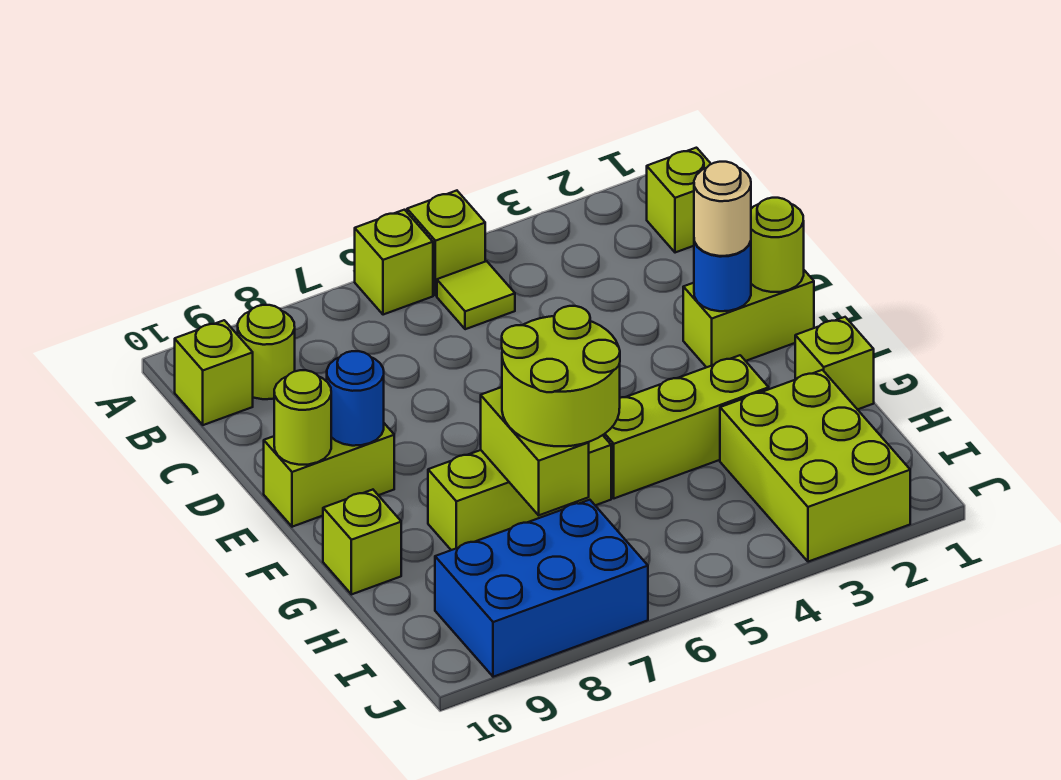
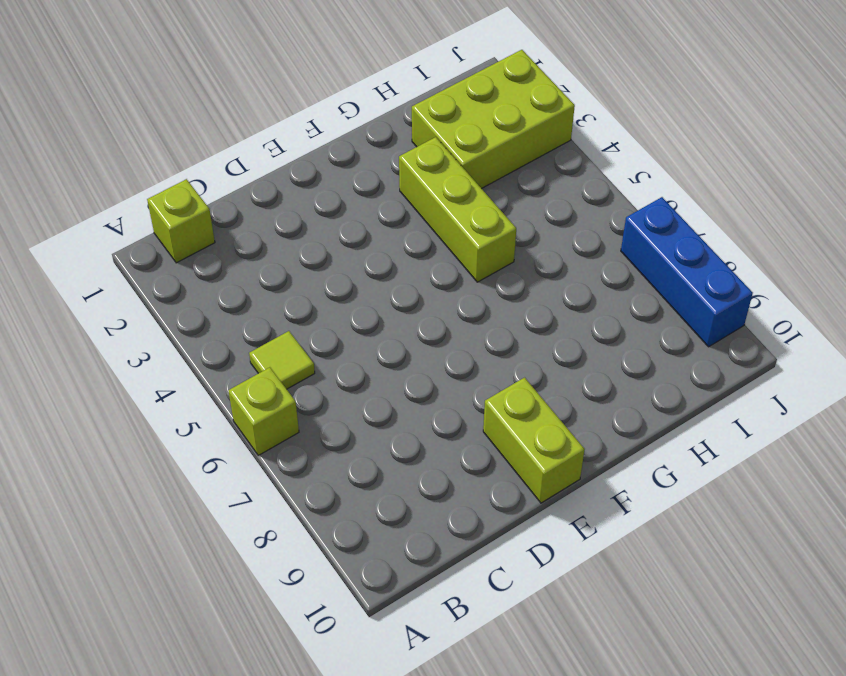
blue 1x3 brick [621,197,753,347] -> blue 2x3 brick [435,500,648,677]
none -> lime 1x1 brick [407,191,485,295]
none -> lime 1x1 round brick [238,305,295,399]
none -> lime 1x1 brick [175,320,253,425]

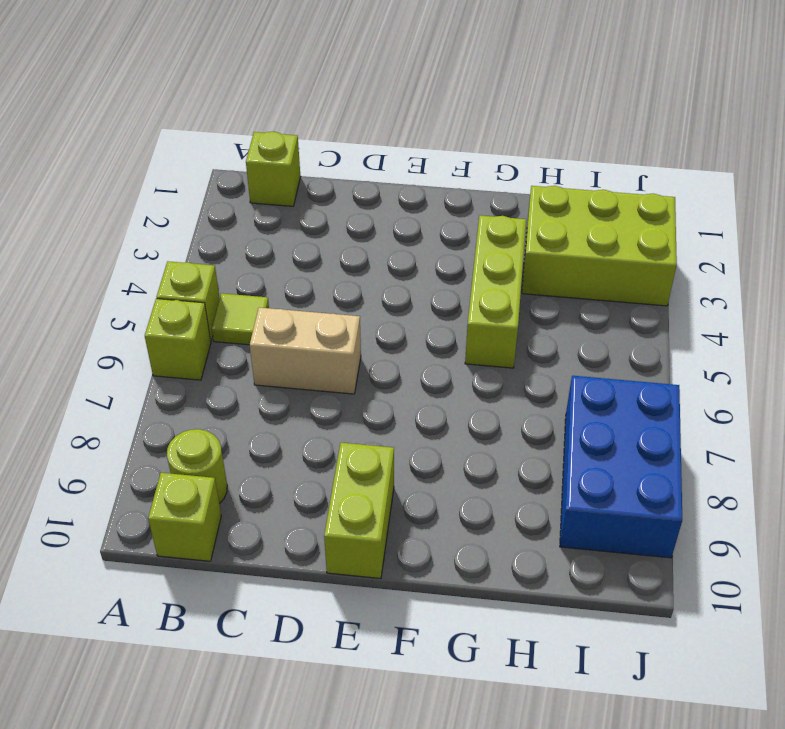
tan 1x2 brick [250,308,361,394] -> none
none -> lime 1x2 brick [683,270,814,367]
none -> lime 1x1 brick [795,317,874,409]
none -> lime 1x3 brick [428,435,611,550]

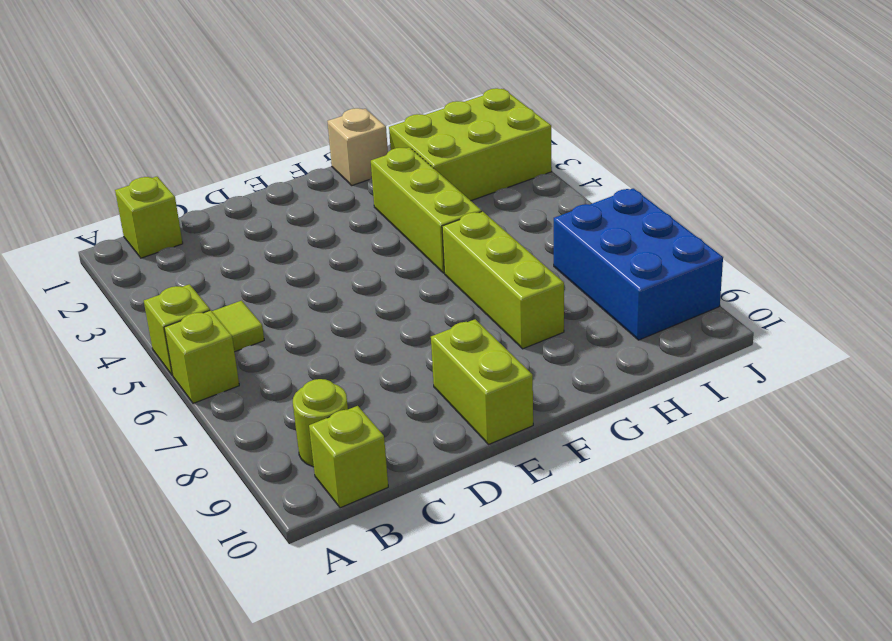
tan 1x1 brick [327,108,388,185] -> lime 1x1 brick [795,317,874,409]
none -> lime 1x2 brick [683,270,814,367]
none -> lime 1x1 brick [323,490,401,594]
none -> lime 1x1 round brick [751,198,804,292]

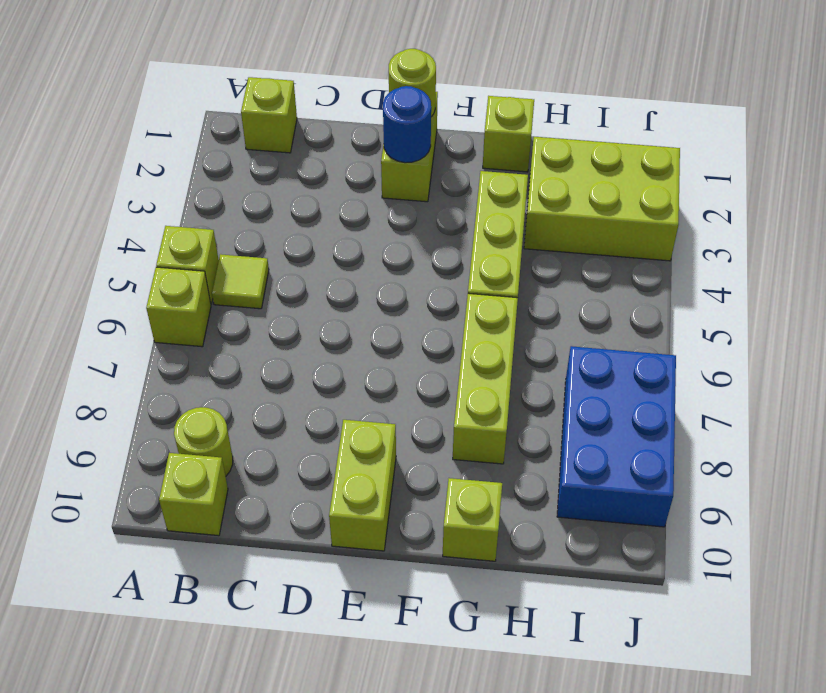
none -> blue 1x1 round brick [327,351,384,446]
none -> lime 1x1 round brick [274,370,331,465]
none -> lime 1x2 brick [481,387,589,515]

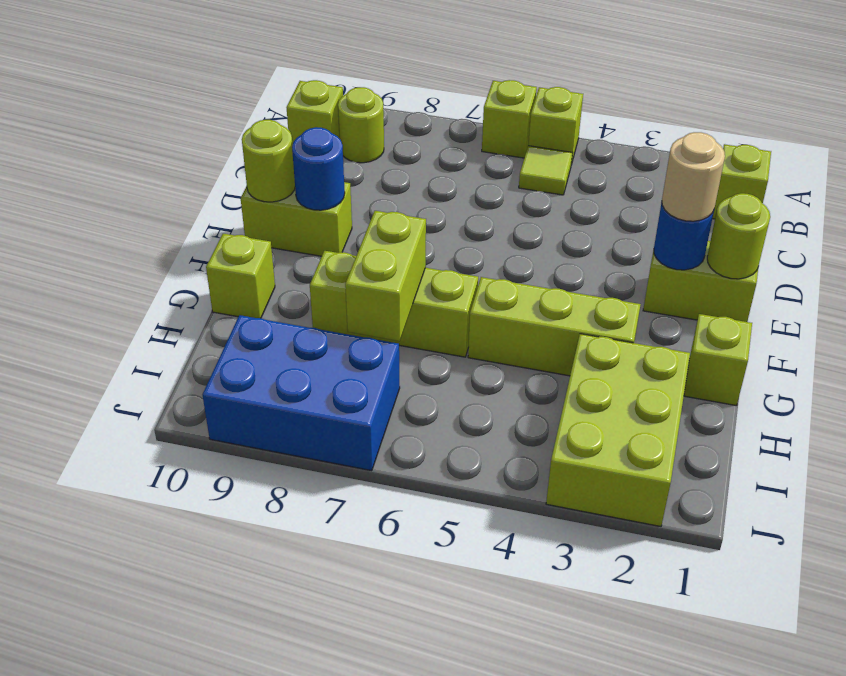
none -> lime 2x2 round brick [502,306,620,446]

